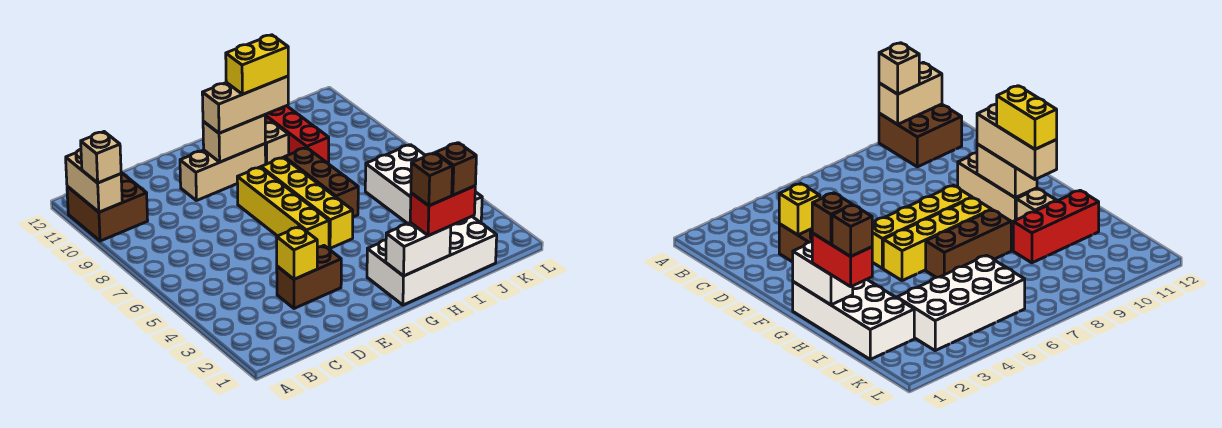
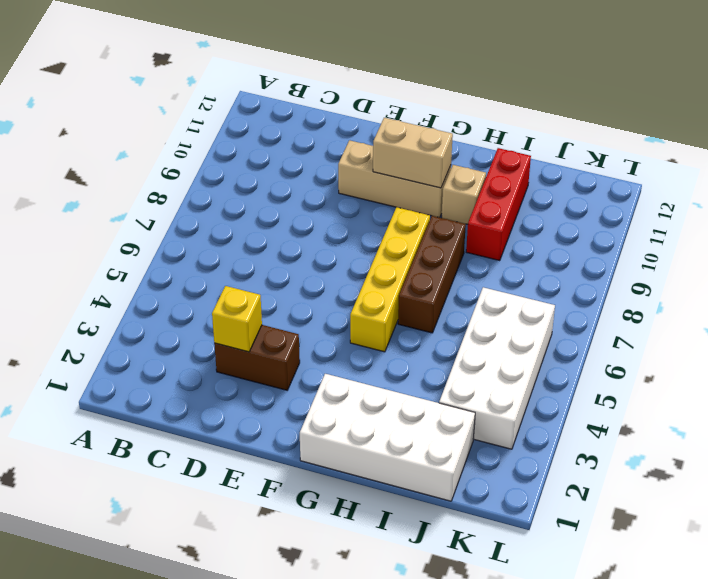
none -> brown 2x2 brick [67,172,148,241]
none -> yellow 1x4 brick [237,167,329,249]
none -> tan 1x2 brick [66,149,122,212]

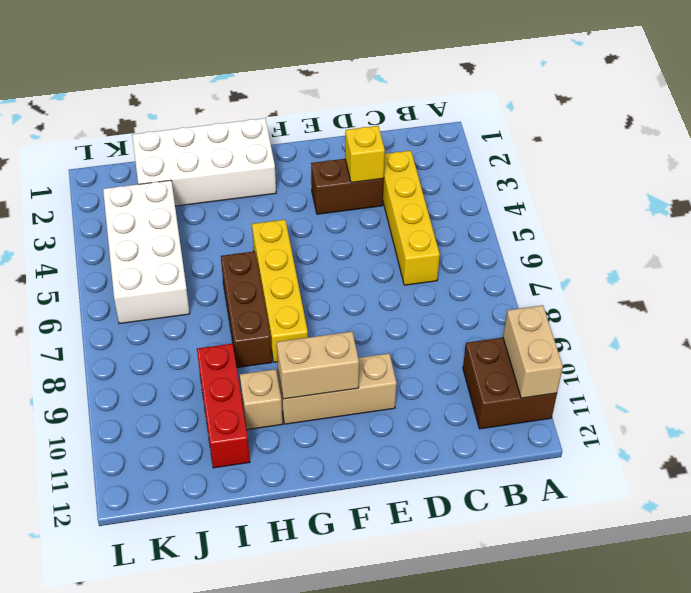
yellow 1x4 brick [383,151,440,285] -> yellow 1x4 brick moved to [237,167,329,249]
none -> white 1x2 brick [386,222,451,276]
none -> tan 1x1 brick [81,132,121,183]
none -> tan 1x3 brick [202,76,288,133]

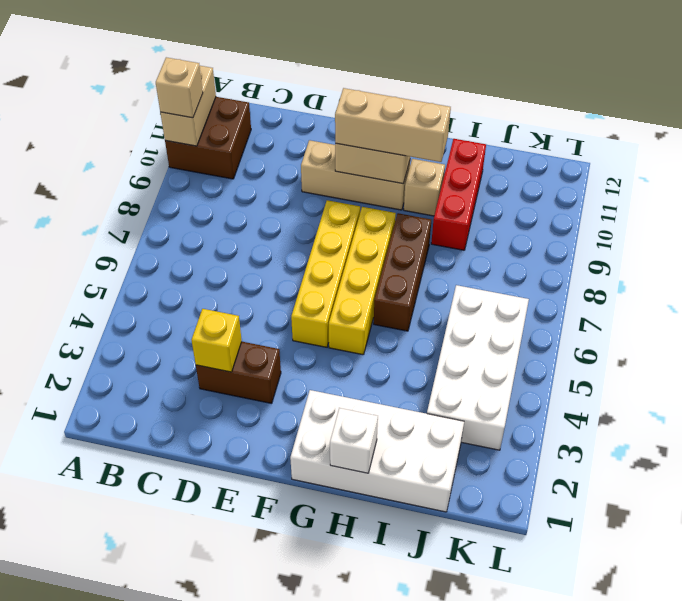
white 1x1 brick [330,408,378,473] -> white 1x2 brick [386,222,451,276]
none -> red 1x2 brick [410,186,475,236]
none -> yellow 1x2 brick [226,35,288,94]
none -> brown 1x1 brick [411,153,453,206]

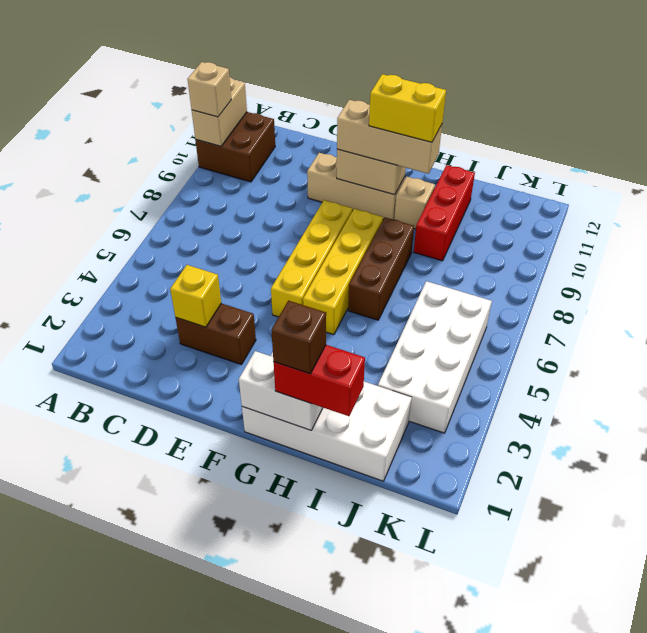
none -> brown 1x1 brick [436,143,476,195]

